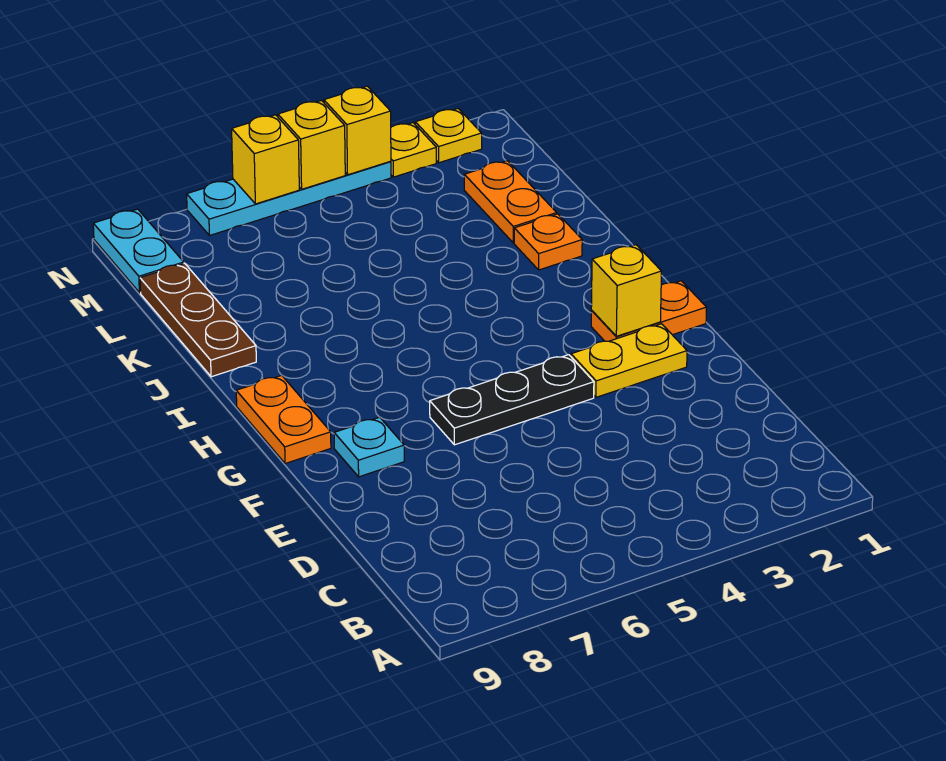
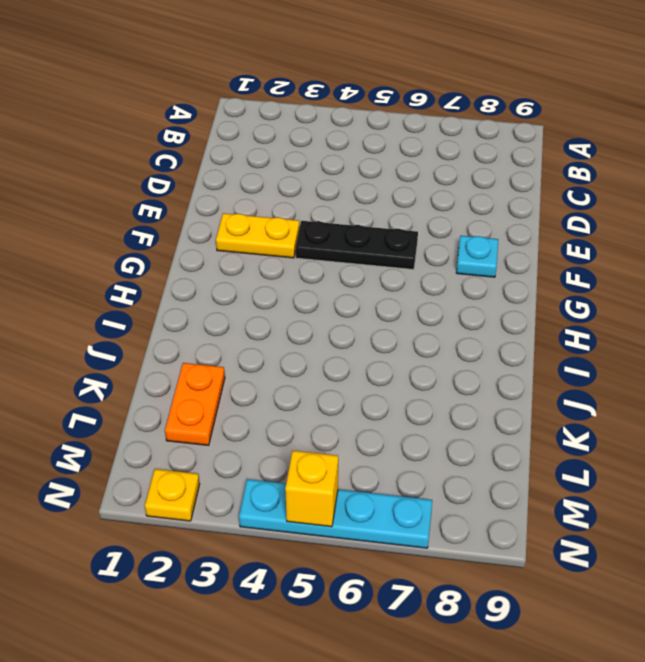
none -> orange 1x2 plate [591,281,707,341]
none -> orange 1x2 plate [236,376,331,464]
none -> orange 1x1 plate [514,214,582,270]

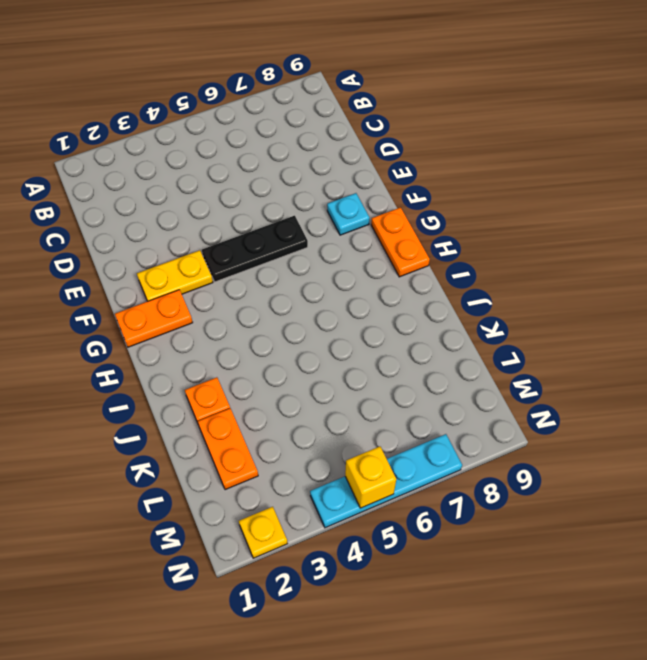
none -> brown 1x3 plate [140,263,256,377]
none -> cyan 1x2 plate [93,209,184,293]
none -> yellow 1x1 plate [391,123,436,177]

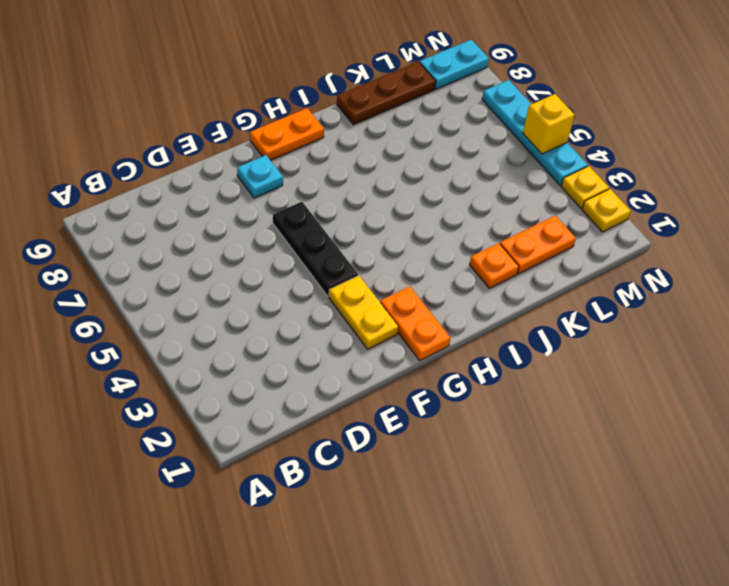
none -> yellow 1x1 brick [591,245,661,336]
none -> yellow 1x1 brick [324,86,391,175]
none -> yellow 1x1 brick [232,115,299,204]

